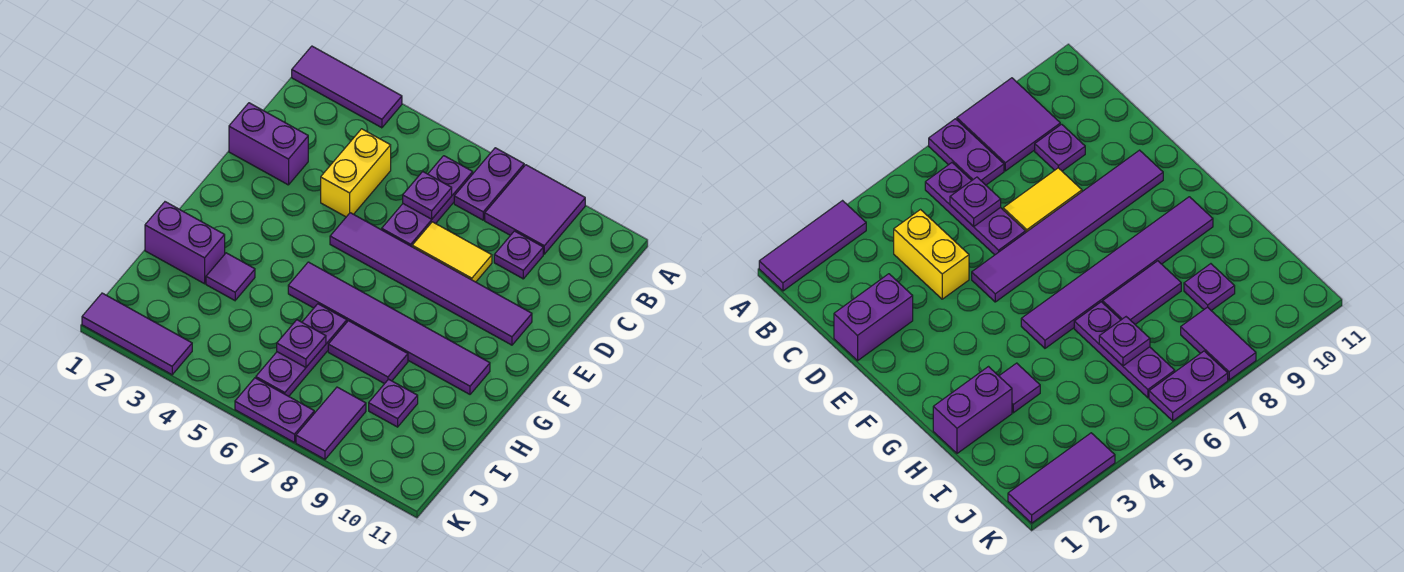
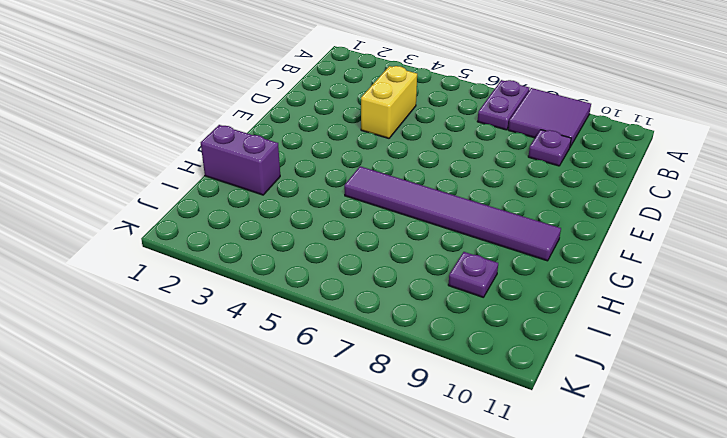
none -> purple 1x3 tile [292,46,402,128]
none -> purple 1x3 plate [382,156,473,247]
none -> purple 1x2 brick [229,103,308,185]

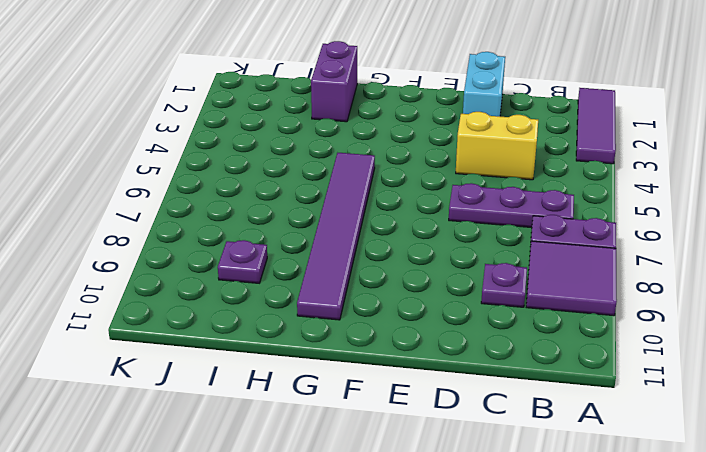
cyan 1x2 brick [463,52,505,116] -> purple 1x2 brick [229,103,308,185]
none -> yellow 1x2 tile [412,222,492,282]
none -> purple 1x6 tile [330,213,532,345]
none -> purple 1x1 tile [206,253,255,300]

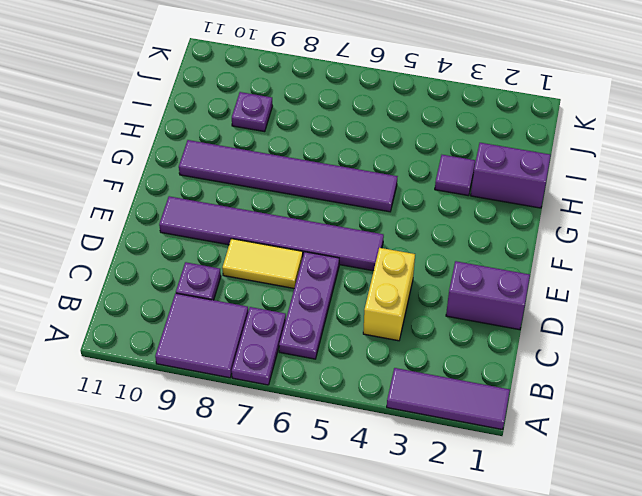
none -> purple 1x3 plate [256,304,347,396]
none -> purple 1x2 tile [328,321,408,384]
none -> purple 1x2 tile [296,387,366,459]

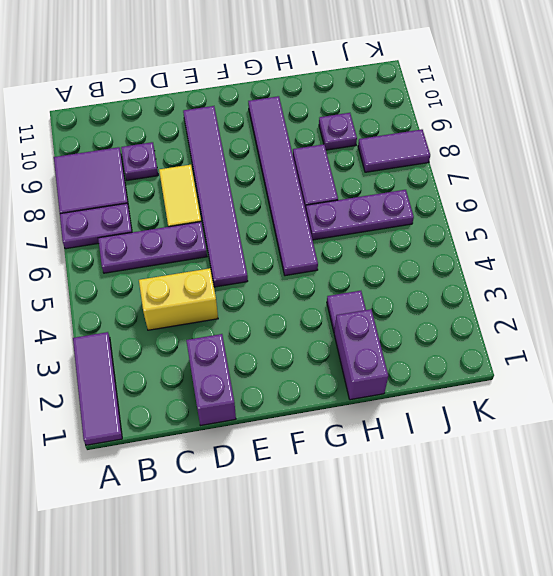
none -> purple 1x3 tile [82,293,192,375]
none -> purple 1x2 plate [235,378,314,443]
none -> purple 1x1 plate [403,172,452,219]

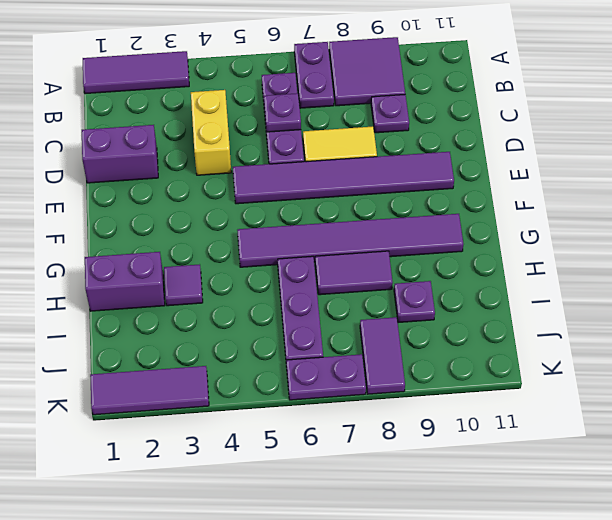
none -> purple 1x1 plate [277,320,326,367]

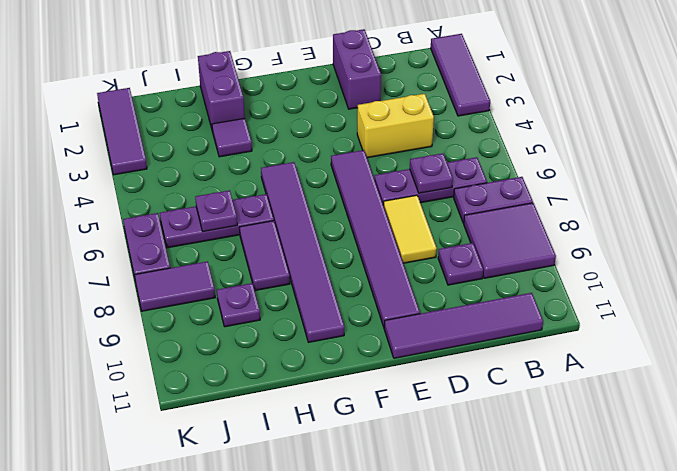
purple 1x4 tile [384,293,543,358] -> none

